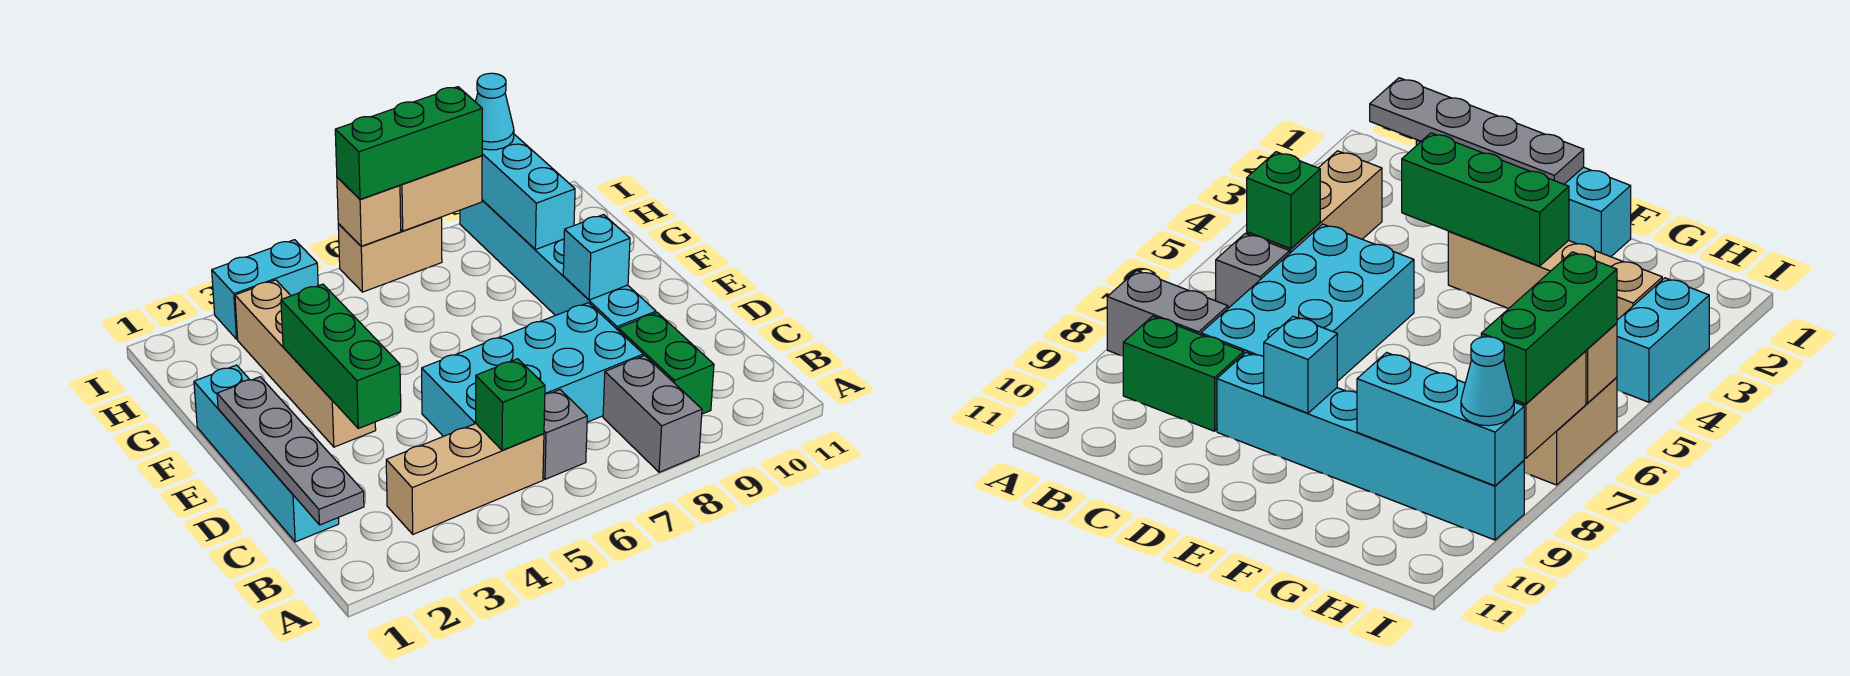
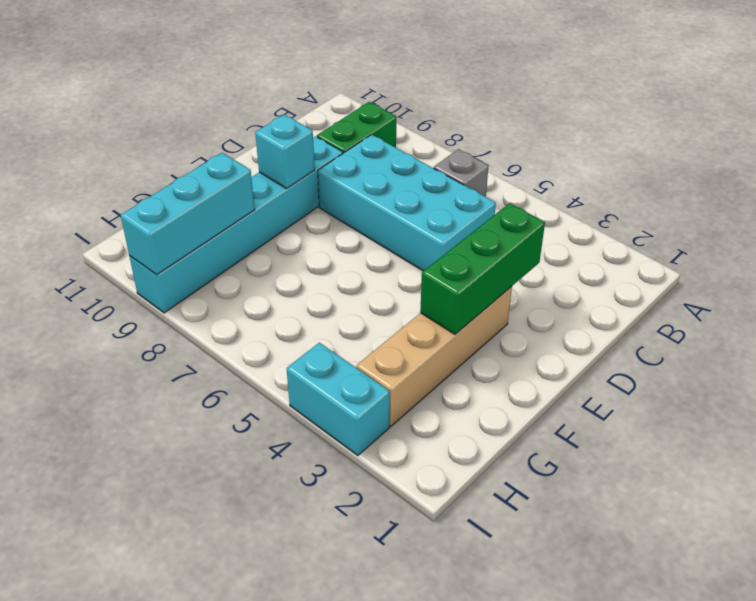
none -> grey 1x2 brick [603,355,702,472]
none -> tan 1x3 brick [386,424,544,534]
none -> cyan 1x4 brick [194,365,339,542]

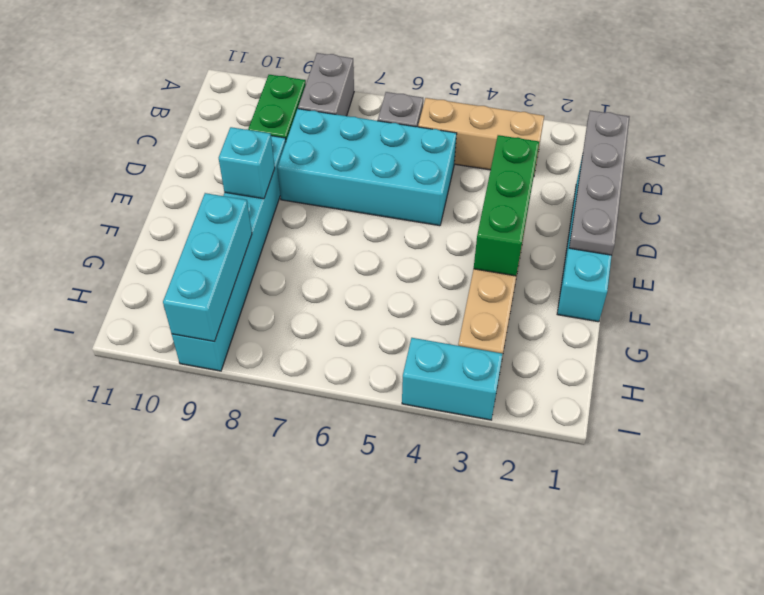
none -> tan 1x2 brick [338,217,442,292]
none -> green 1x1 brick [476,359,545,450]
none -> tan 1x1 brick [337,177,401,246]

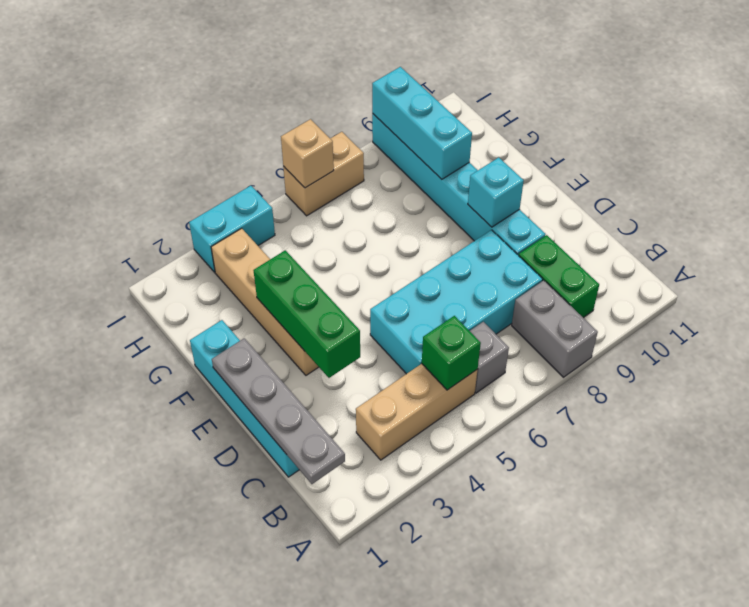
none -> tan 1x2 brick [400,156,482,231]
none -> green 1x3 brick [335,87,482,199]
none -> cyan 1x1 cone [475,73,514,150]

